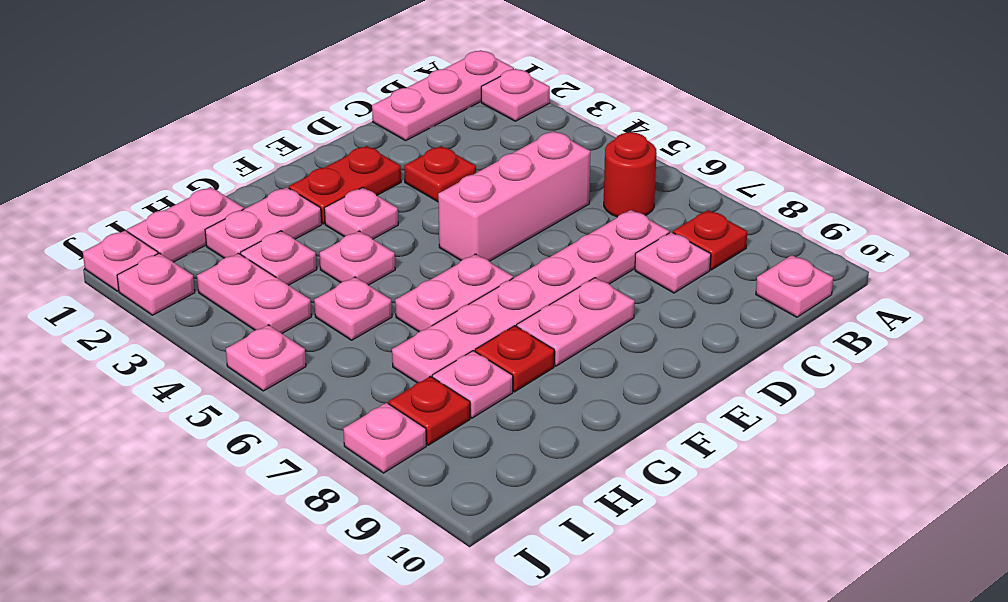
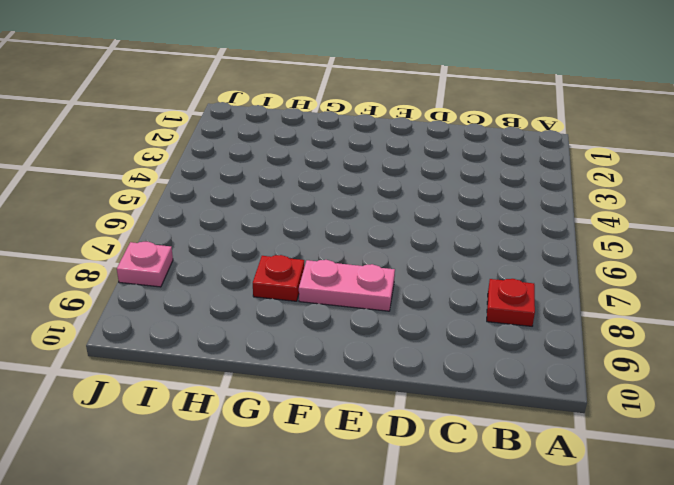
none -> pink 1x3 plate [372,50,514,141]
none -> pink 1x1 plate [481,69,550,121]
none -> red 1x1 round brick [604,132,657,217]

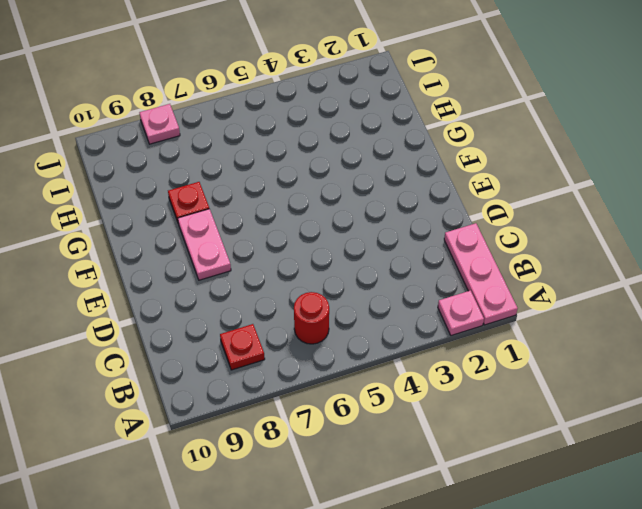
none -> pink 1x1 plate [756,255,833,317]
none -> pink 1x3 brick [438,131,590,261]
none -> pink 1x6 plate [392,210,669,383]

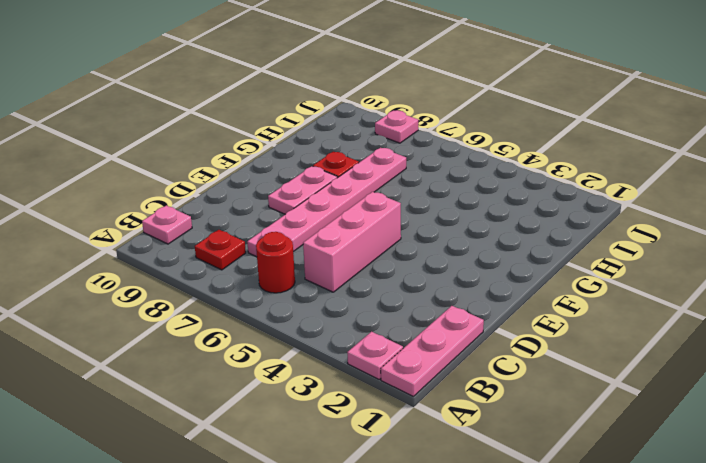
none -> pink 1x1 plate [635,232,711,293]
none -> red 1x1 plate [404,146,476,202]
none -> red 1x2 plate [289,146,401,224]

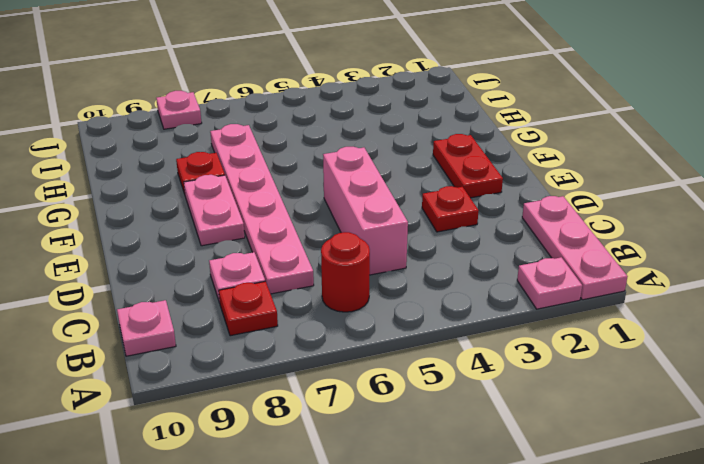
none -> pink 1x1 plate [324,188,398,239]
none -> pink 1x2 plate [395,254,513,332]
none -> pink 1x2 plate [205,187,322,258]

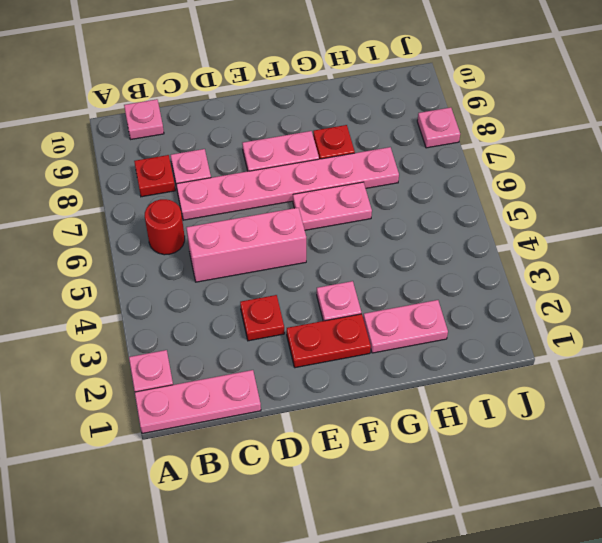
none -> pink 1x1 plate [320,231,395,285]
none -> pink 1x2 plate [127,187,244,262]
none -> pink 1x1 plate [241,231,317,285]

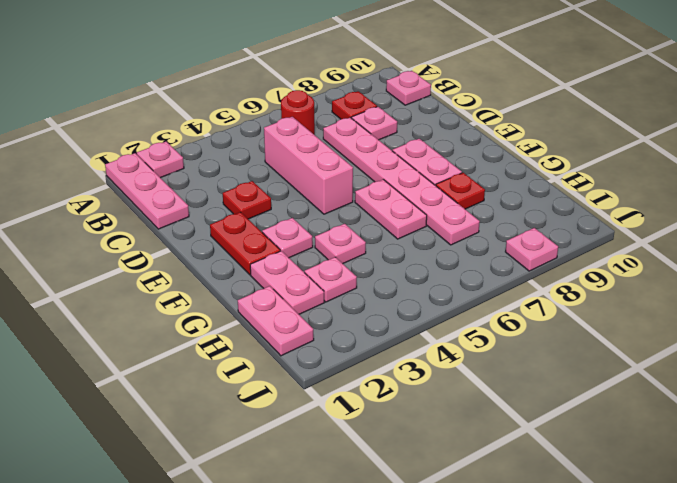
none -> pink 1x1 plate [314,277,392,340]
none -> pink 1x1 plate [432,351,513,418]
none -> pink 1x2 plate [197,253,311,333]

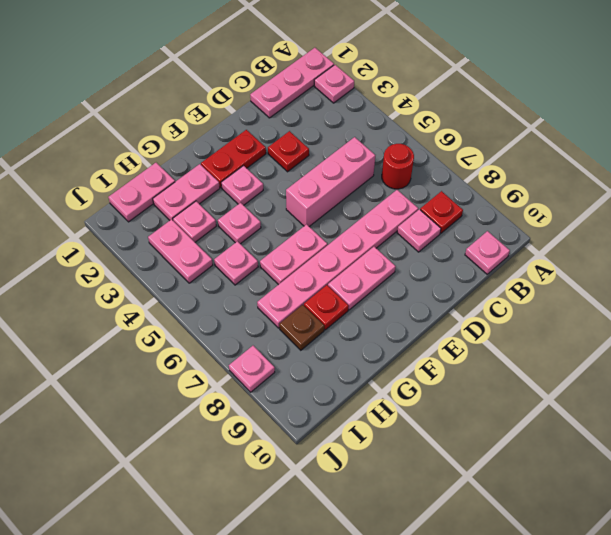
brown 1x1 plate [279,305,324,350] -> pink 1x1 plate [432,351,513,418]
none -> red 1x1 plate [389,376,470,445]
none -> pink 1x1 plate [83,231,158,291]
none -> pink 1x1 plate [117,253,195,315]

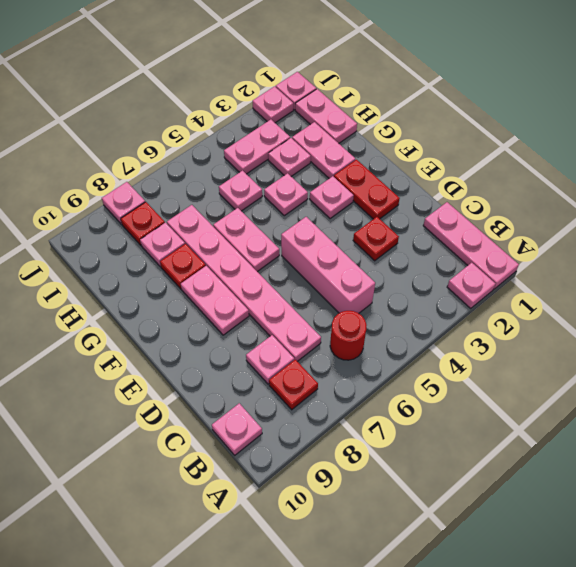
none -> pink 1x1 plate [226,325,306,391]

